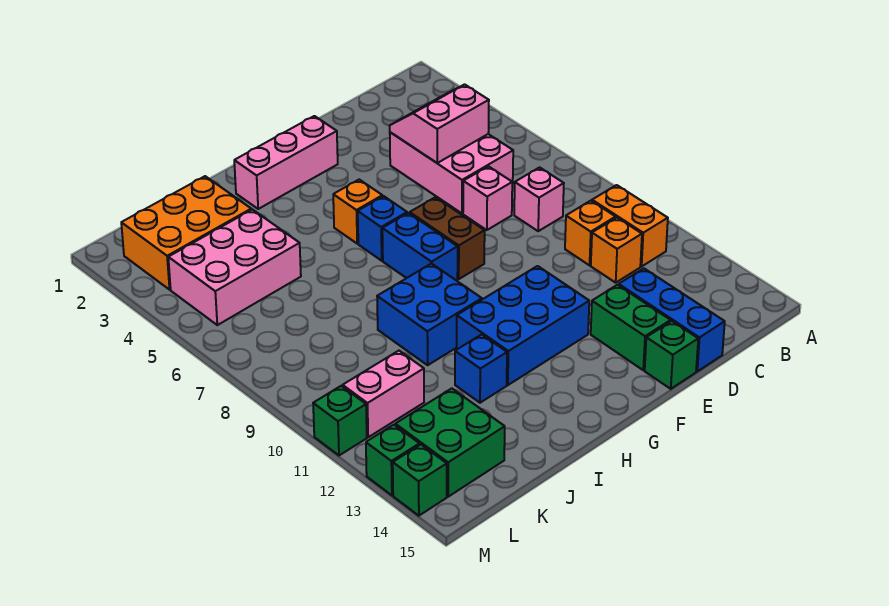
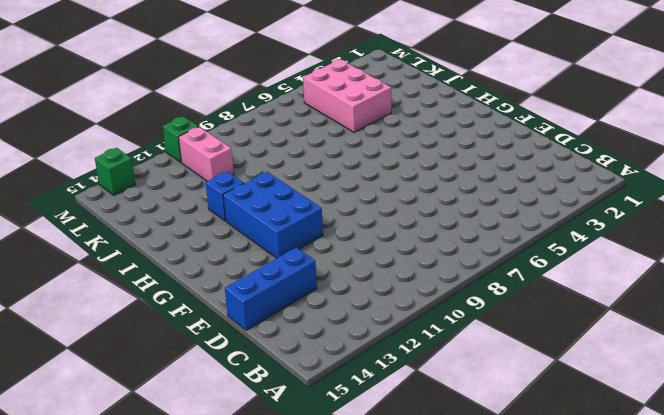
none -> orange 1x2 brick [592,185,668,266]
none -> pink 2x3 brick [390,132,513,213]
none -> pink 1x1 brick [514,167,564,231]

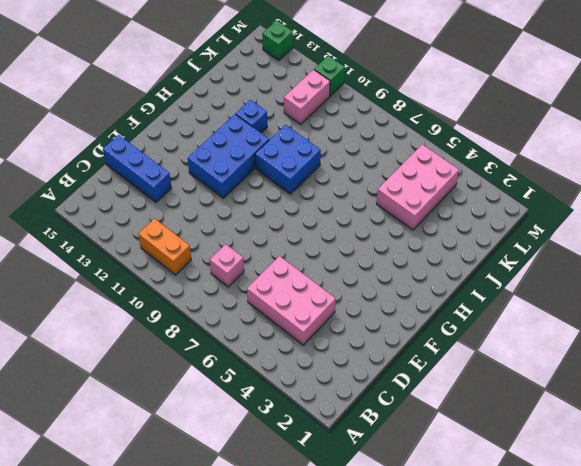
none -> orange 1x1 brick [565,201,616,265]
none -> orange 1x1 brick [591,218,642,283]
none -> pink 1x1 brick [463,166,512,230]

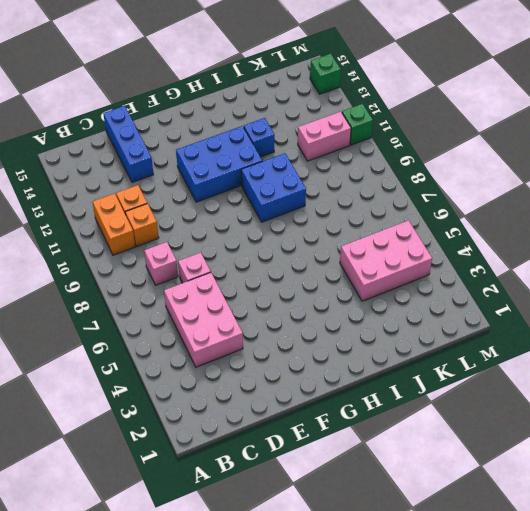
none -> green 1x2 brick [591,285,671,370]
none -> green 1x1 brick [645,321,698,389]
none -> pink 1x3 brick [234,116,338,209]

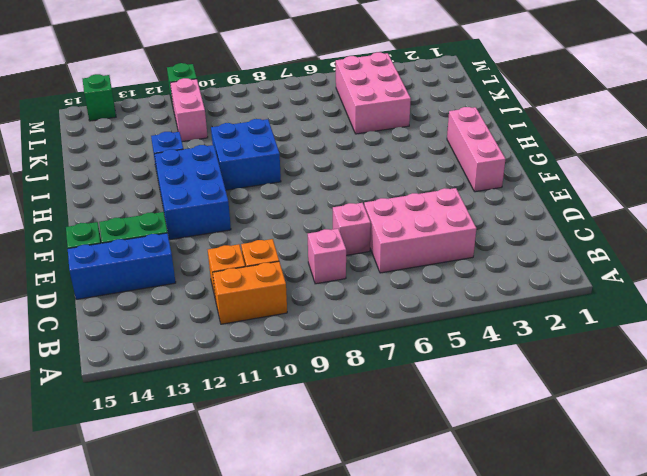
none -> brown 1x2 brick [410,197,485,279]
none -> orange 1x1 brick [333,180,382,244]
none -> blue 1x1 brick [358,196,407,261]

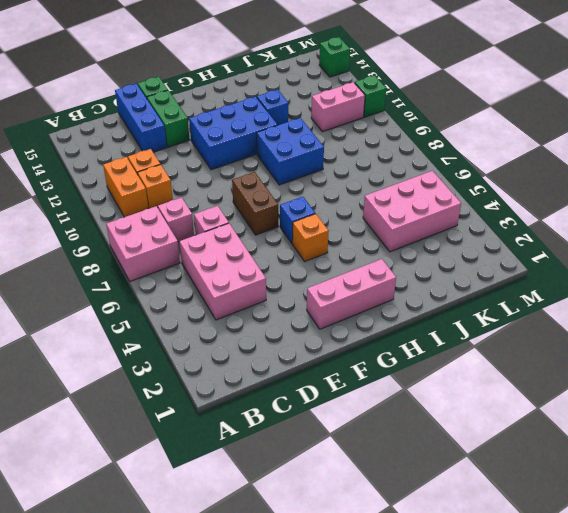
pink 2x2 brick [106,206,180,281] -> none
none -> blue 1x2 brick [382,213,458,281]
none -> orange 2x3 brick [121,176,251,290]
none -> green 2x2 brick [395,388,505,497]

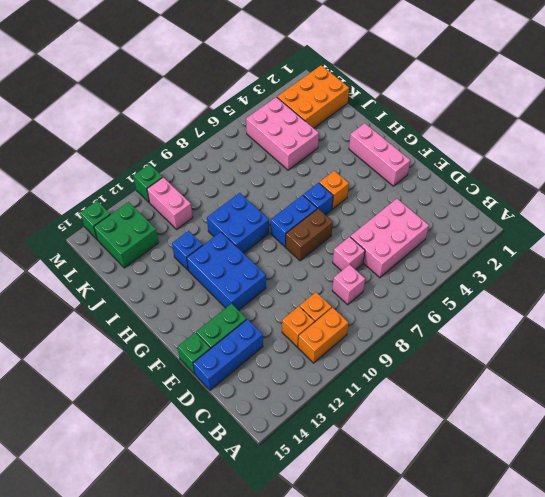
orange 2x3 brick [277,65,349,128] -> orange 2x3 brick turned to [121,176,251,290]
none -> green 1x1 brick [366,425,420,495]
none -> pink 2x2 slope [390,84,489,163]

